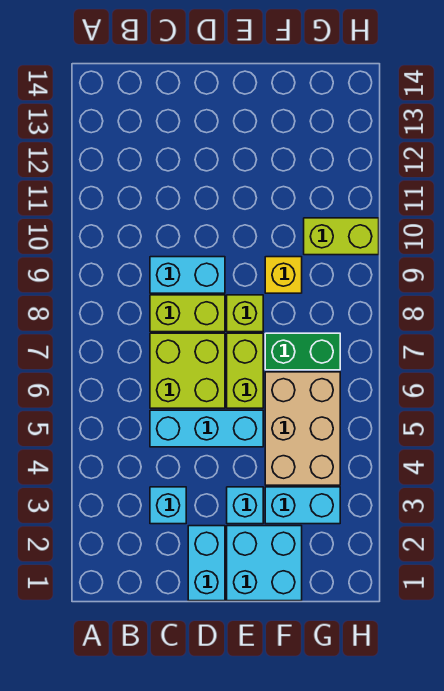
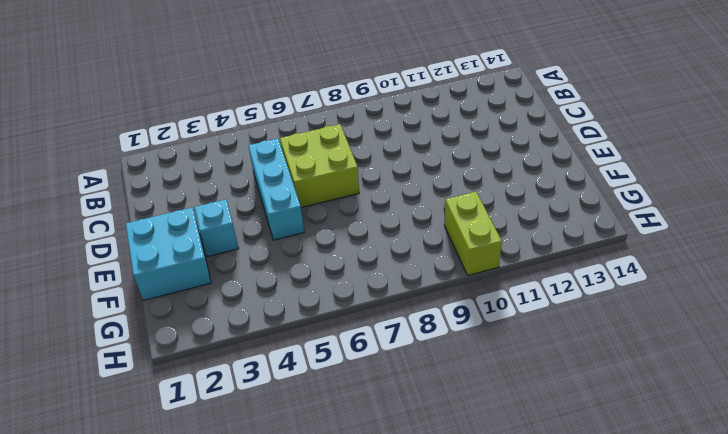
none -> cyan 1x1 brick [150,487,186,524]
none -> lime 1x2 brick [150,295,225,332]
none -> cyan 1x2 brick [150,257,225,293]

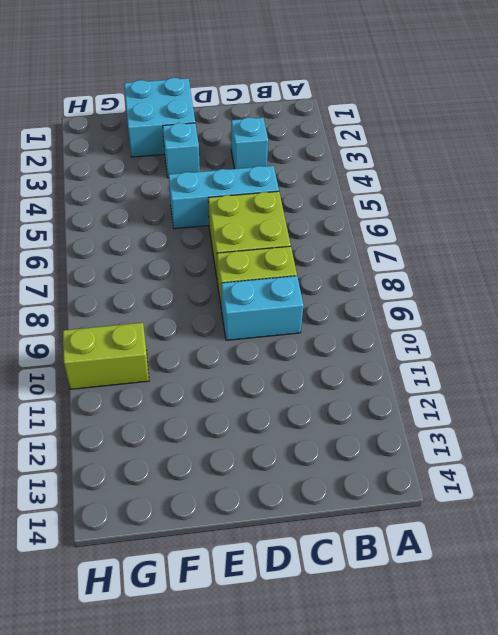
none -> cyan 1x2 brick [188,526,225,601]
none -> lime 1x2 brick [227,333,263,408]
none -> lime 1x1 brick [227,295,263,332]

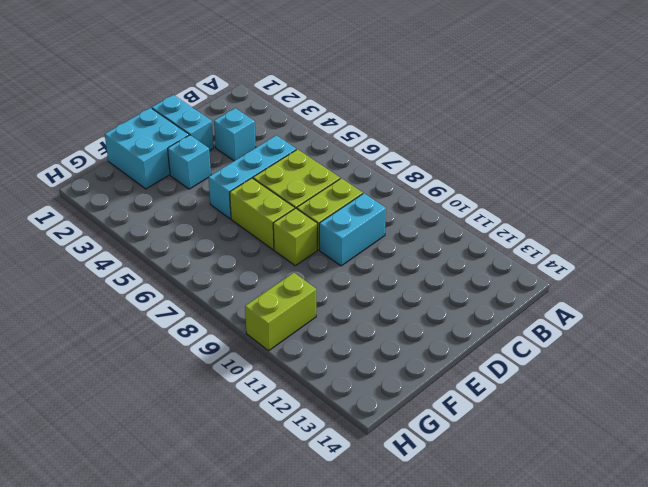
none -> cyan 1x2 brick [265,487,340,524]
none -> tan 2x3 brick [265,372,340,485]
none -> green 1x2 brick [265,333,340,370]

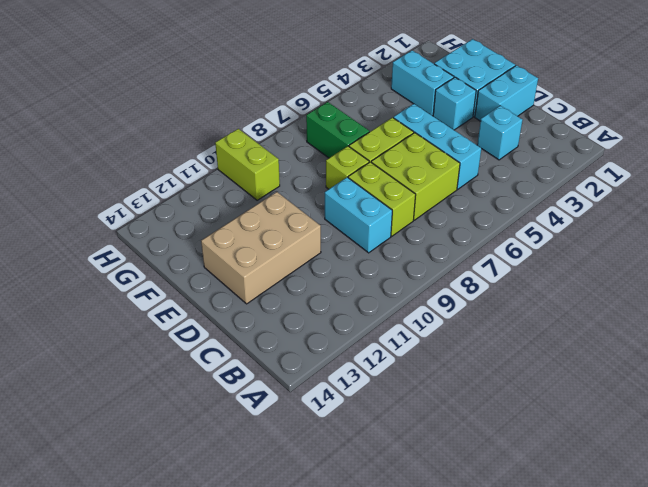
tan 2x3 brick [201,192,321,304] -> tan 2x3 brick moved to [265,372,340,485]
none -> yellow 1x1 brick [265,257,302,293]

